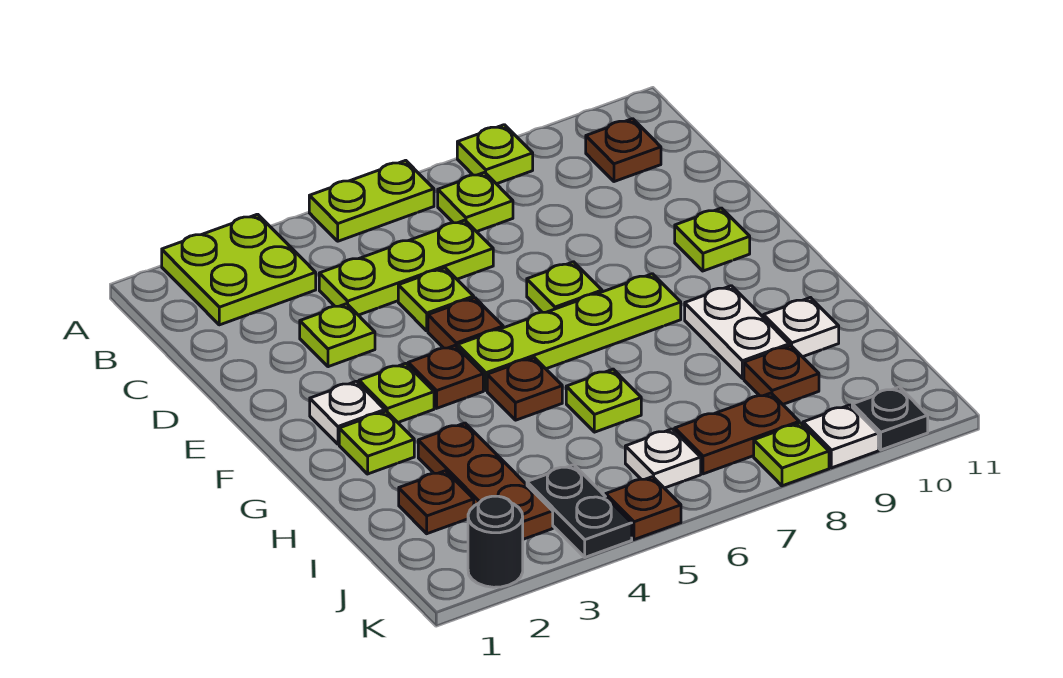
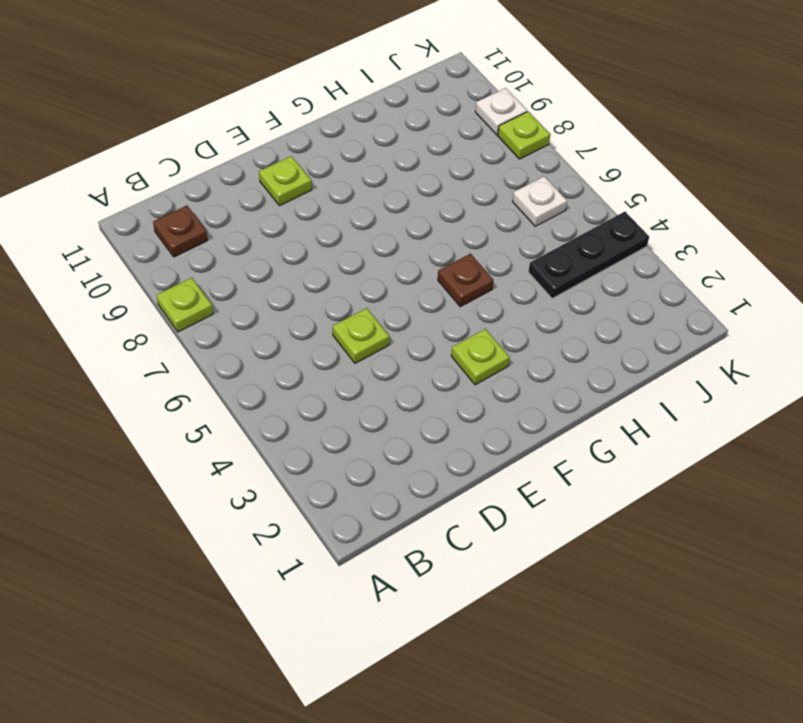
black 1x3 plate [528,212,649,298] -> black 1x2 plate [527,465,632,557]
none -> lime 2x2 plate [162,214,316,325]
none -> lime 1x2 plate [309,160,434,241]
none -> lime 1x1 plate [438,172,513,232]
none -> lime 1x3 plate [319,220,493,315]

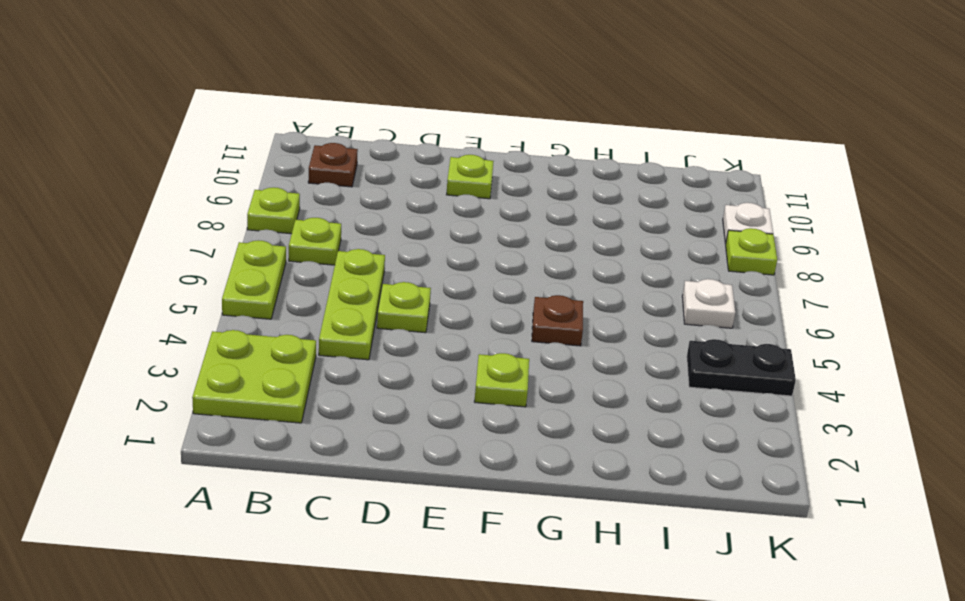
none -> lime 1x1 plate [300,304,375,367]
none -> brown 1x1 plate [428,298,503,348]
none -> lime 1x1 plate [527,262,602,312]
none -> white 1x1 plate [310,381,385,444]

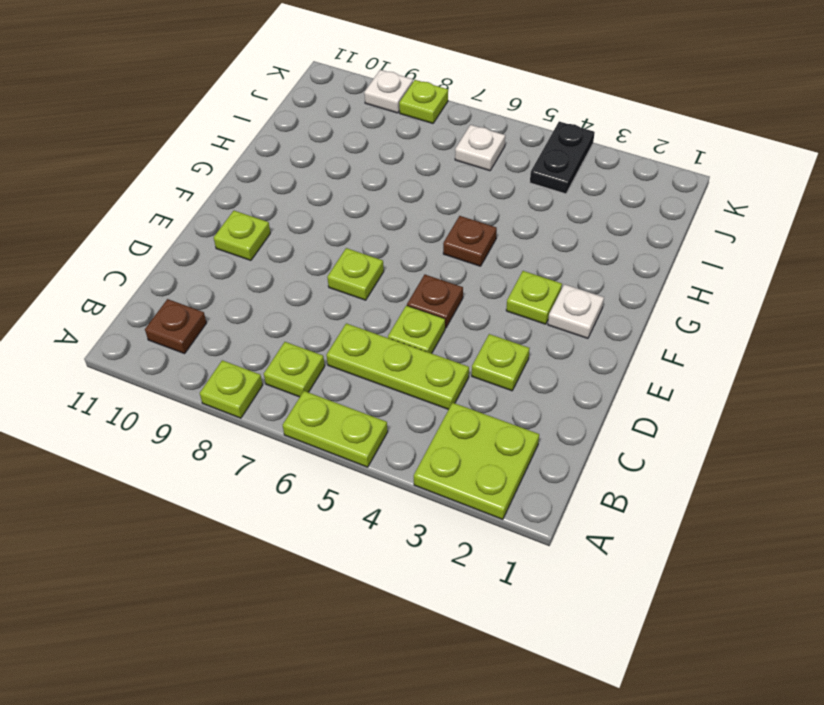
none -> brown 1x1 plate [408,346,483,408]
none -> lime 1x4 plate [458,274,681,390]
none -> lime 1x1 plate [339,411,414,474]
none -> white 1x2 plate [685,286,789,378]

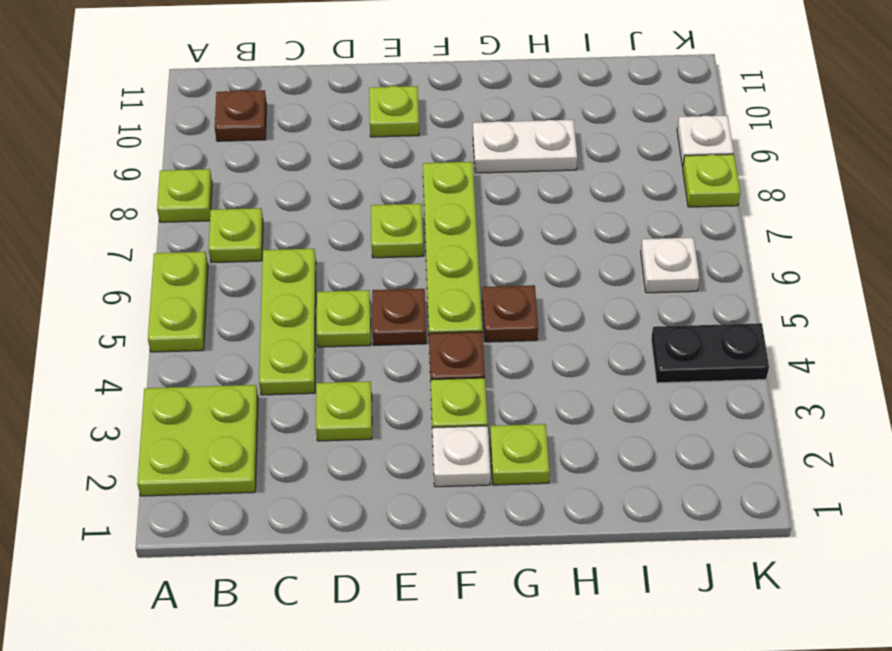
none -> brown 1x3 plate [418,423,553,539]
none -> lime 1x1 plate [566,369,641,432]
none -> white 1x1 plate [763,298,839,357]
none -> brown 1x1 plate [399,471,474,534]

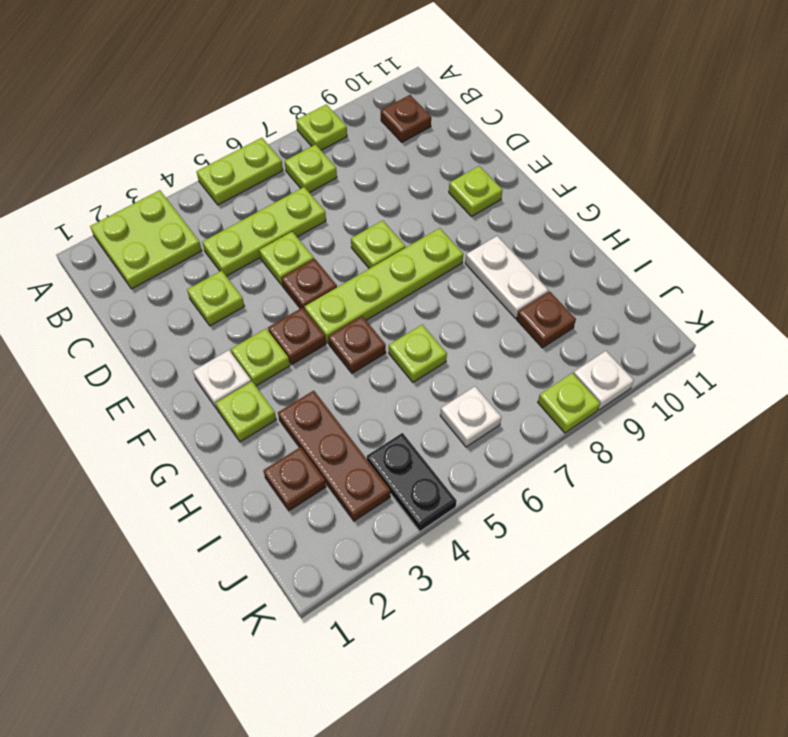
none -> white 1x1 plate [763,298,839,357]
none -> brown 1x2 plate [675,393,799,474]
none -> black 1x1 round brick [468,496,523,587]
none -> brown 1x1 plate [605,477,681,540]

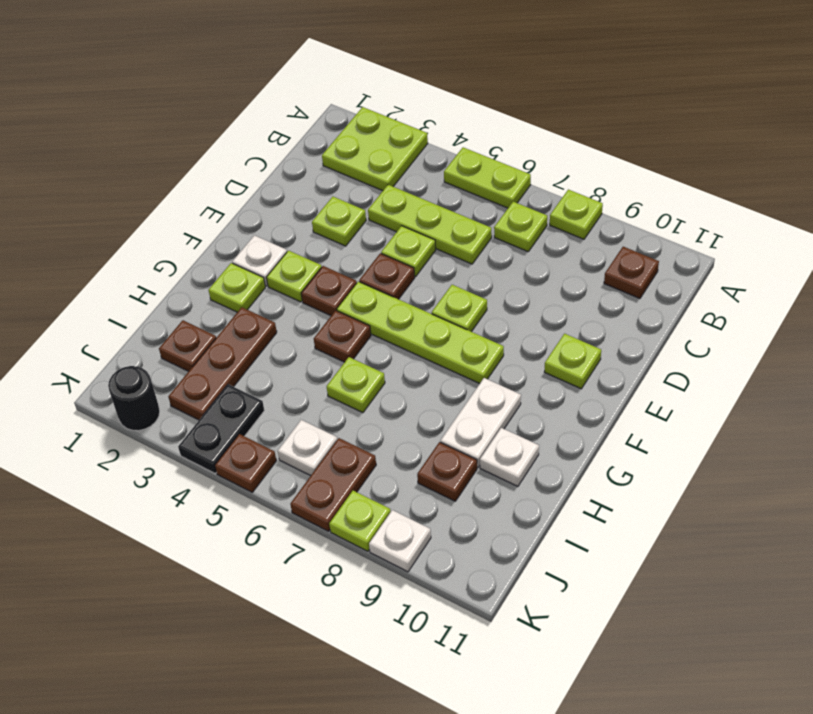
brown 1x2 plate [290,438,376,531] -> brown 1x2 plate turned to [675,393,799,474]
none -> black 1x1 plate [852,387,928,450]

